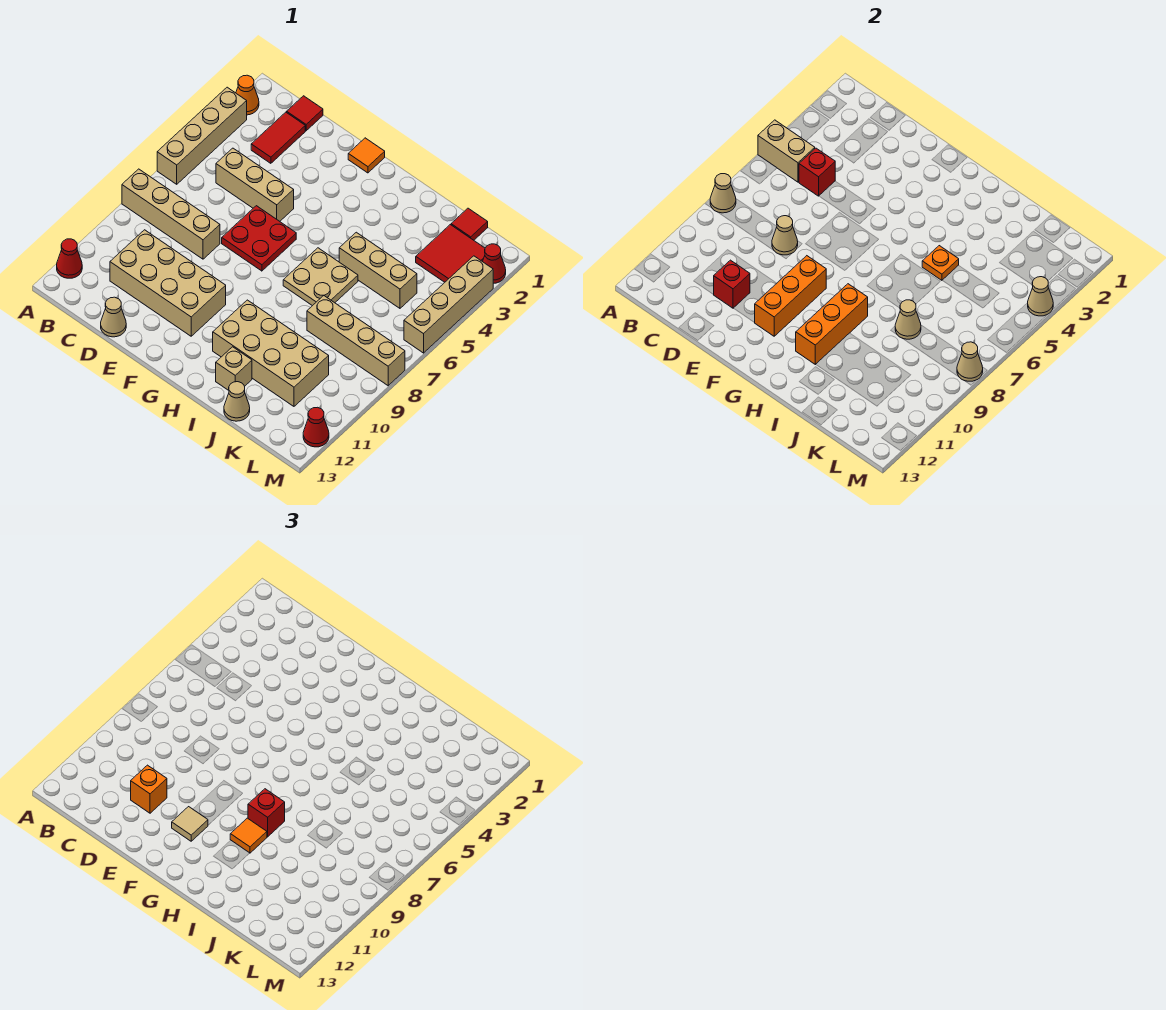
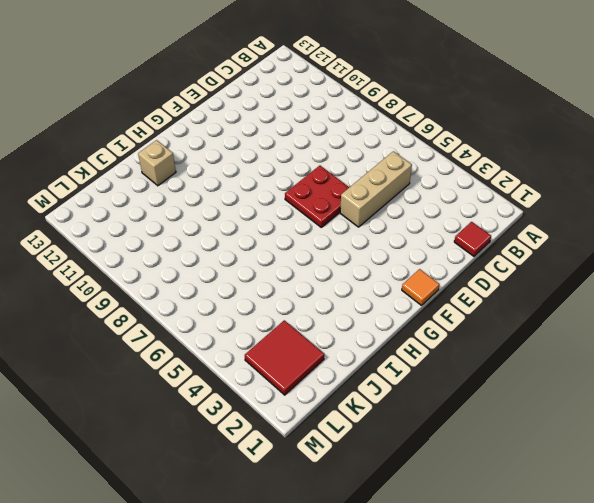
none -> orange 1x1 cone [236,75,259,115]
none -> tan 1x4 brick [157,87,247,184]
none -> tan 1x4 brick [122,169,220,259]
none -> red 1x1 cone [57,239,82,278]

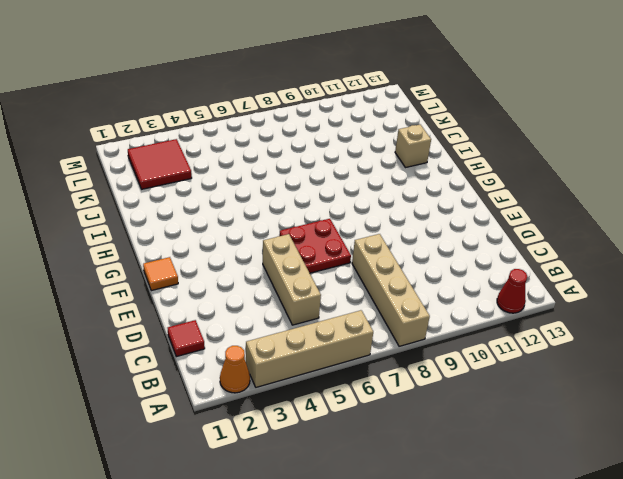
none -> red 1x2 tile [251,112,305,163]
none -> tan 2x4 brick [110,230,226,336]
none -> tan 1x1 cone [101,297,126,337]
none -> tan 2x2 plate [283,248,358,306]

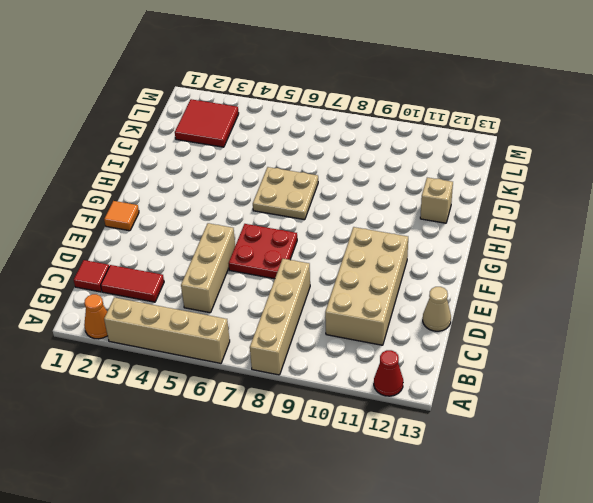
none -> tan 2x4 brick [213,300,329,406]
none -> tan 1x3 brick [339,232,417,308]
none -> tan 1x4 brick [307,296,405,386]
none -> tan 1x1 cone [224,382,250,421]

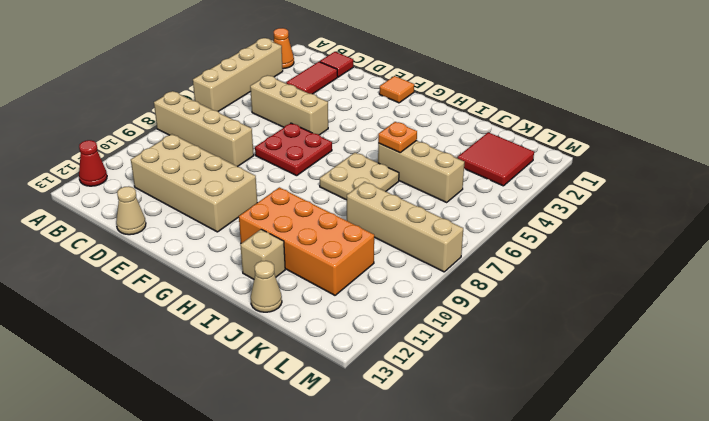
orange 2x4 brick [239,187,374,295] -> tan 2x4 brick [213,300,329,406]
none -> red 1x1 tile [451,208,488,240]
none -> red 1x1 cone [483,244,506,283]
none -> tan 1x4 brick [404,256,493,353]
none -> red 1x1 cone [303,407,329,447]

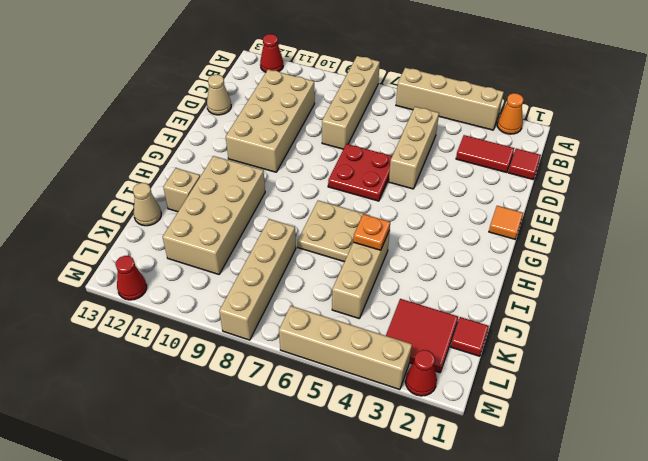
none -> tan 1x2 brick [758,120,815,182]
none -> tan 1x1 cone [710,174,736,213]
none -> red 1x1 brick [799,148,835,196]
none -> tan 1x1 cone [772,216,798,255]

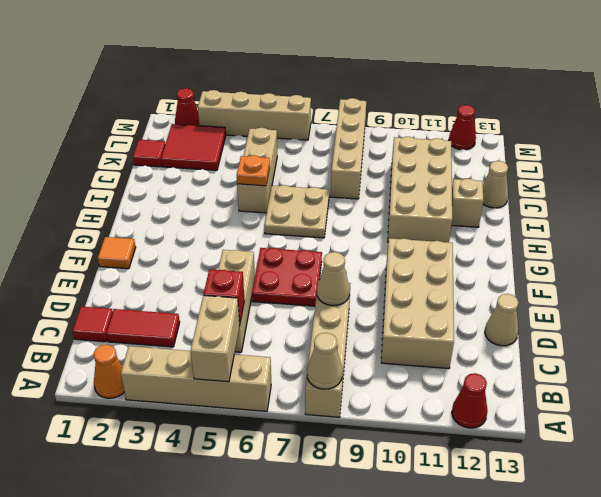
none -> red 1x1 brick [714,260,750,308]
none -> orange 1x3 brick [755,256,826,336]
none -> orange 1x3 brick [796,284,868,364]
none -> tan 1x1 cone [895,300,921,339]

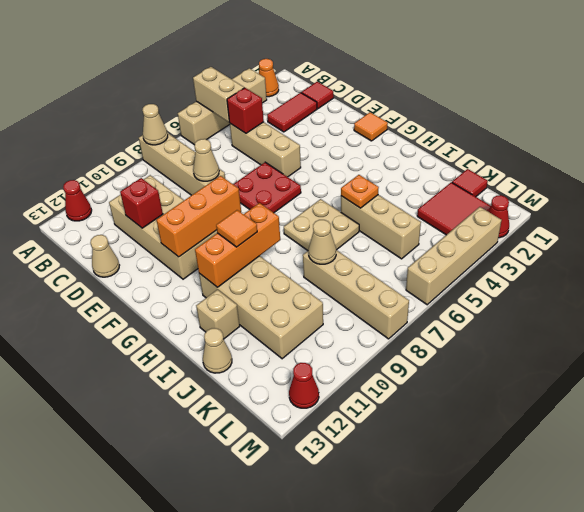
none -> tan 1x1 cone [1028,277,1053,316]
none -> tan 1x1 cone [957,342,983,381]
none -> orange 1x1 brick [131,765,167,813]
none -> tan 1x1 tile [172,807,208,841]

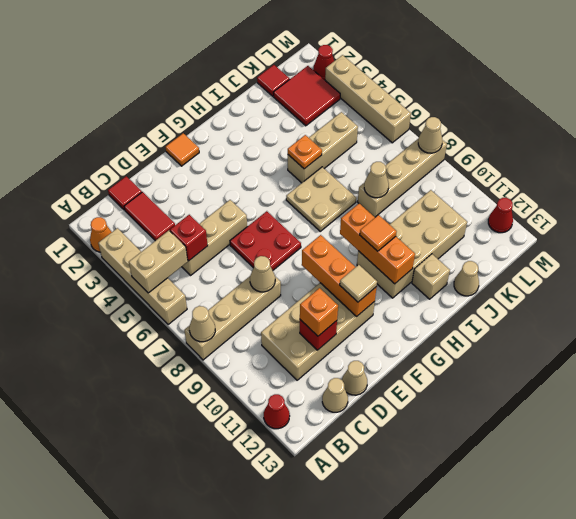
tan 1x1 cone [322,378,348,412] -> tan 1x1 cone moved to [1028,277,1053,316]
none -> red 1x1 brick [248,789,285,837]

